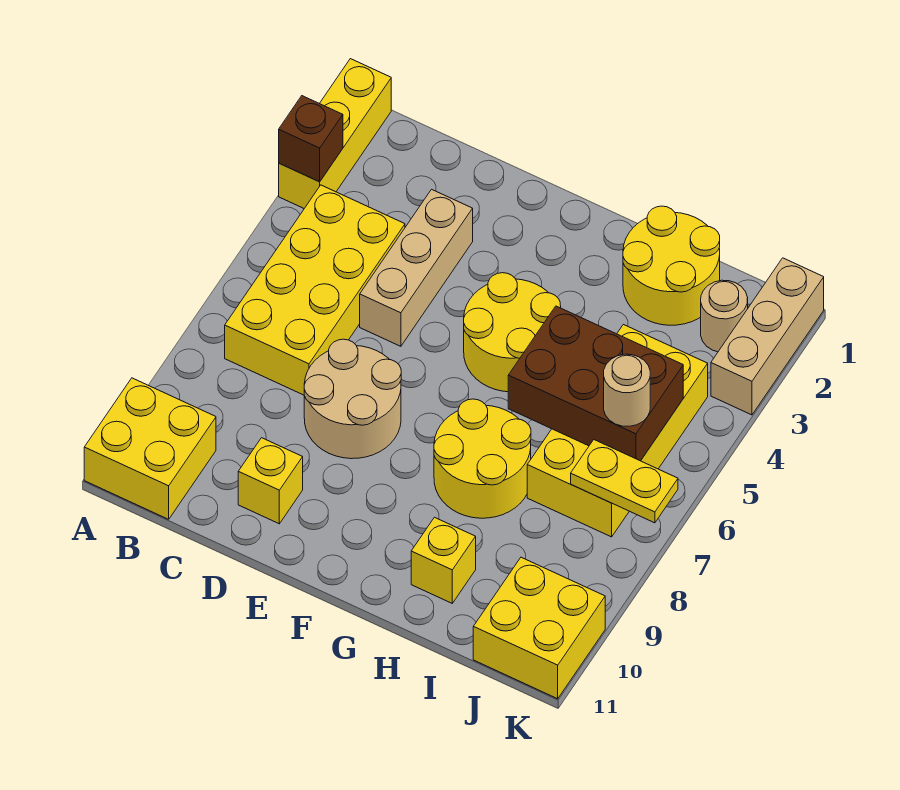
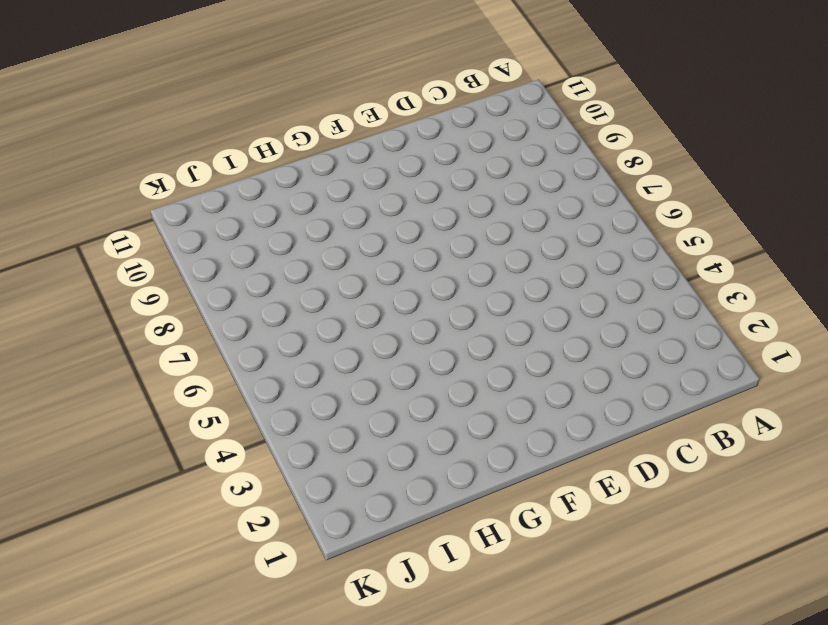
none -> yellow 1x3 brick [279,59,391,208]
none -> yellow 2x2 brick [84,378,216,519]
none -> yellow 2x4 brick [225,185,405,395]

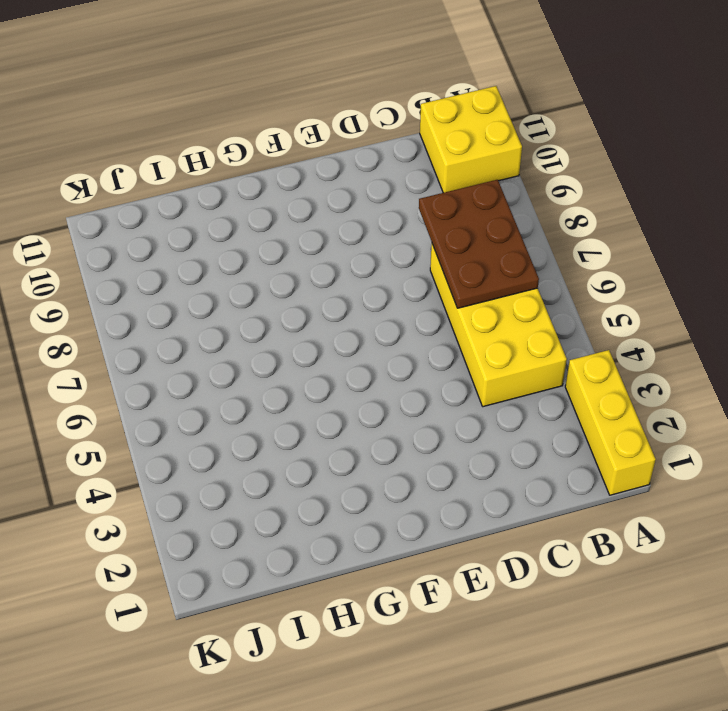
brown 2x3 plate [419,180,539,308] -> none
none -> tan 1x3 brick [360,189,473,346]
none -> tan 2x2 round brick [304,339,401,459]
none -> yellow 1x1 brick [238,438,303,524]

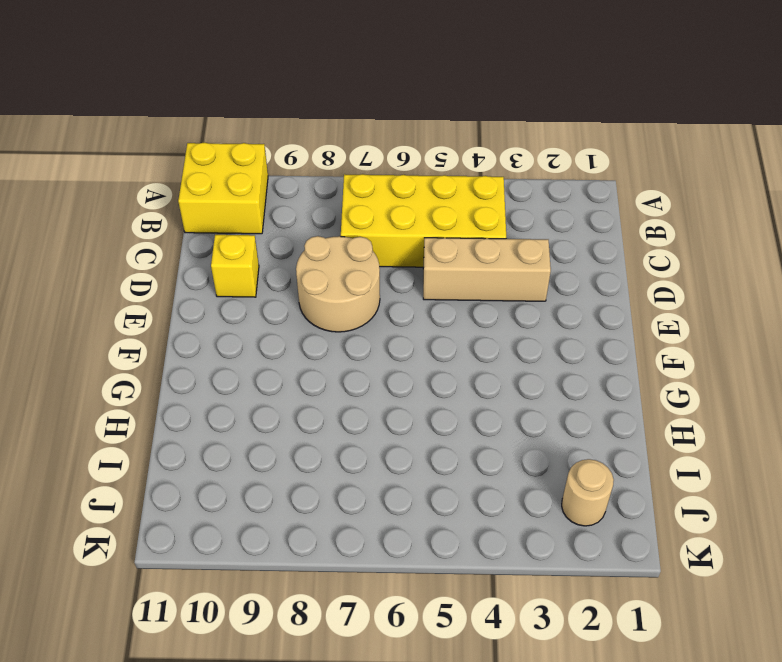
none -> yellow 1x3 brick [279,59,391,208]
none -> yellow 2x2 round brick [464,273,561,392]
none -> yellow 2x2 round brick [434,399,531,518]

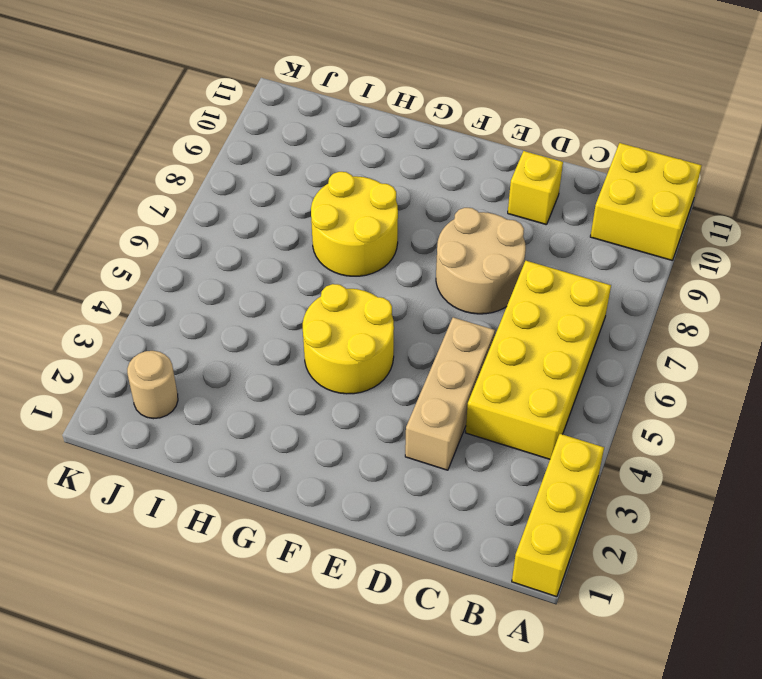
none -> yellow 2x2 round brick [623,206,720,325]
none -> yellow 1x1 brick [411,517,476,603]
none -> yellow 2x4 brick [527,325,708,537]

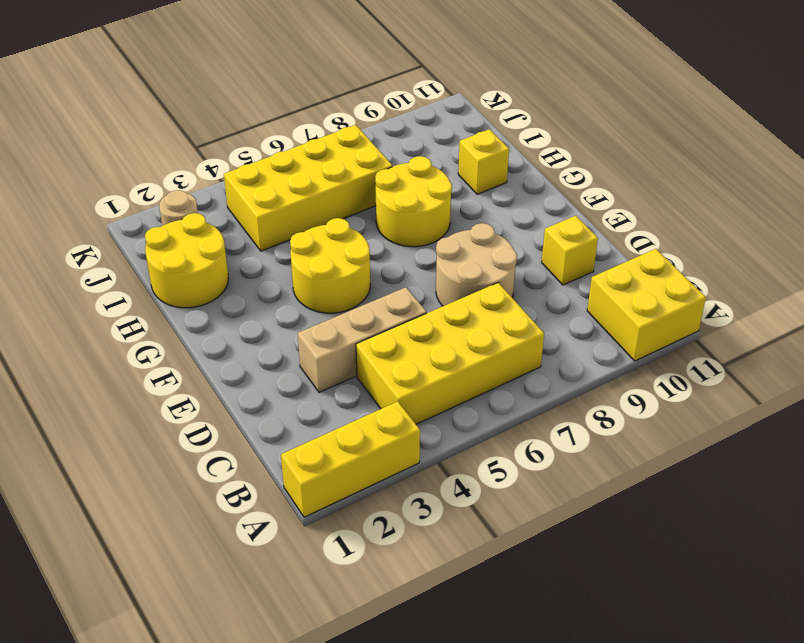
none -> yellow 2x2 brick [473,557,605,699]
none -> tan 1x3 brick [711,258,824,415]
none -> brown 1x1 brick [279,96,343,182]

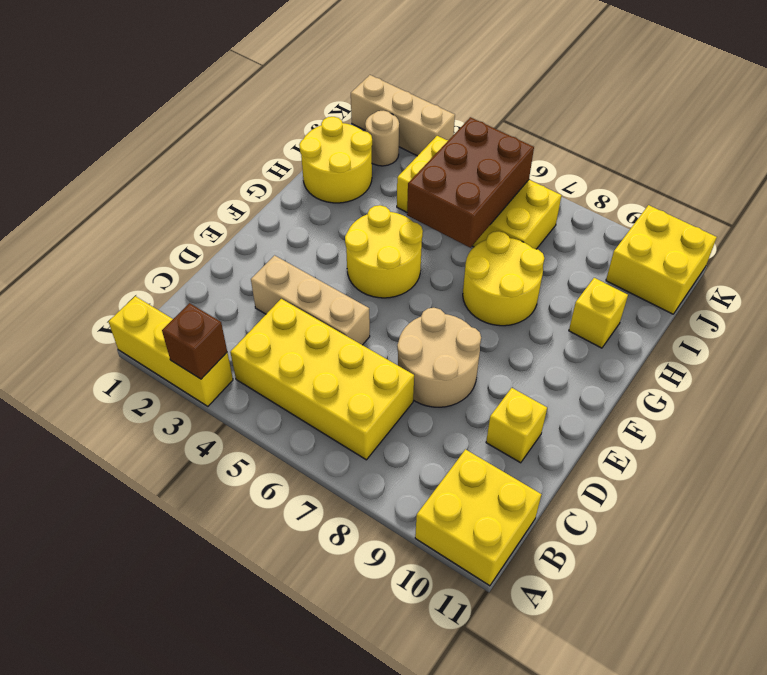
none -> yellow 1x2 plate [571,440,678,523]
none -> tan 1x1 round brick [604,354,650,426]

